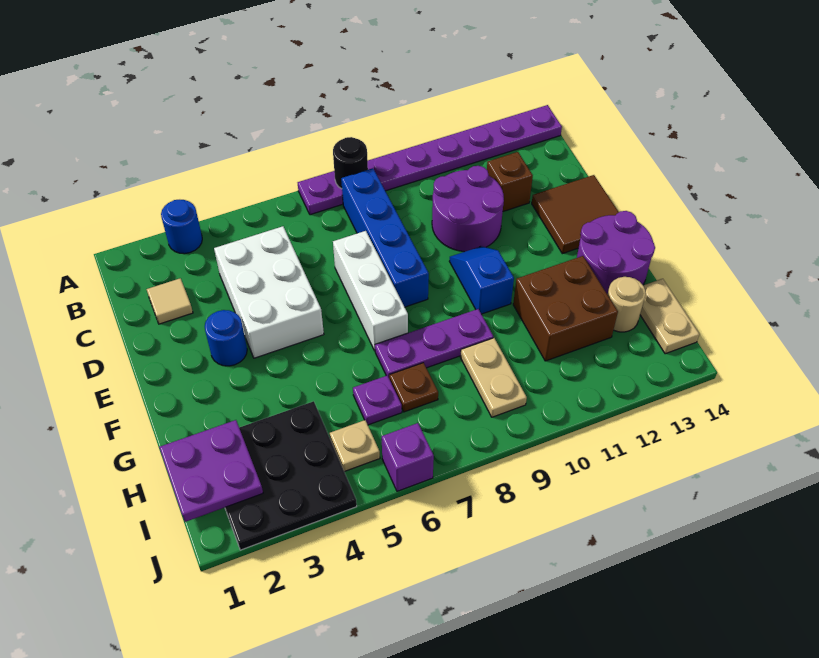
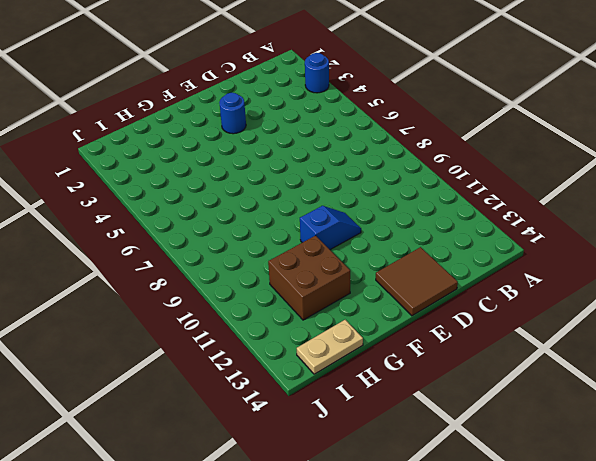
none -> purple 1x8 plate [298,105,562,215]
none -> blue 1x4 brick [341,168,429,307]
none -> tan 1x1 tile [147,278,193,324]

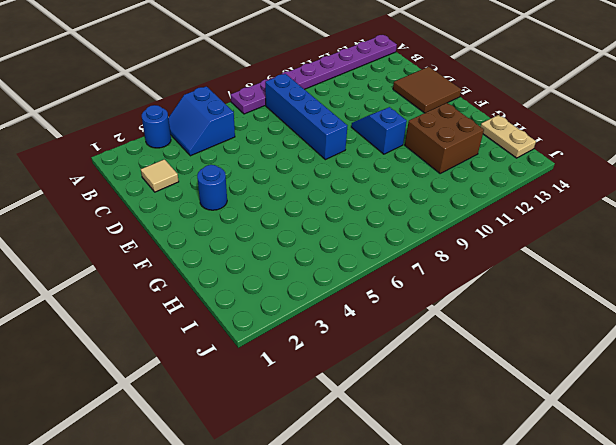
blue 2x2 slope [168,86,235,156] -> none
none -> white 2x3 brick [214,226,324,358]
none -> purple 2x2 round brick [432,166,504,252]
none -> brown 1x1 brick [487,152,533,211]

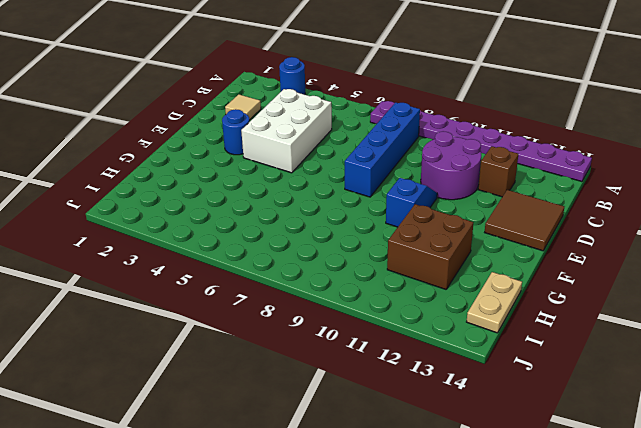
none -> white 1x3 brick [333,231,408,351]
none -> purple 2x2 round brick [577,211,655,294]
none -> purple 1x3 plate [375,309,494,377]

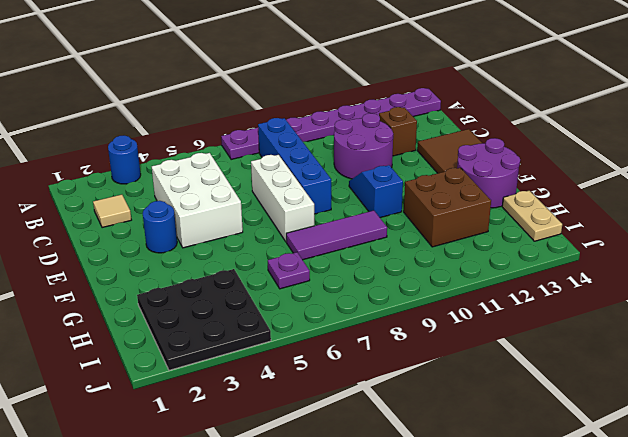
purple 1x3 tile [286,211,387,260] -> purple 1x3 plate [375,309,494,377]
none -> brown 1x1 plate [389,363,438,412]
none -> tan 1x2 plate [460,338,527,417]
none -> tan 1x1 round brick [607,277,646,332]

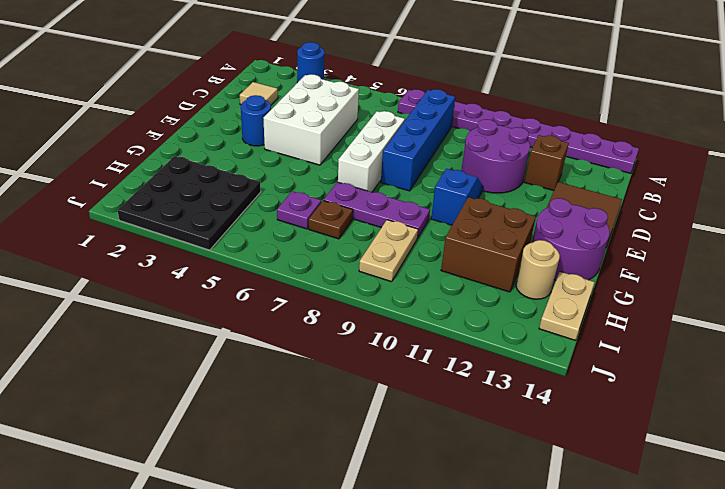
none -> tan 1x1 plate [330,420,380,472]
none -> purple 1x1 brick [381,423,434,491]
none -> black 1x1 round brick [333,137,368,189]

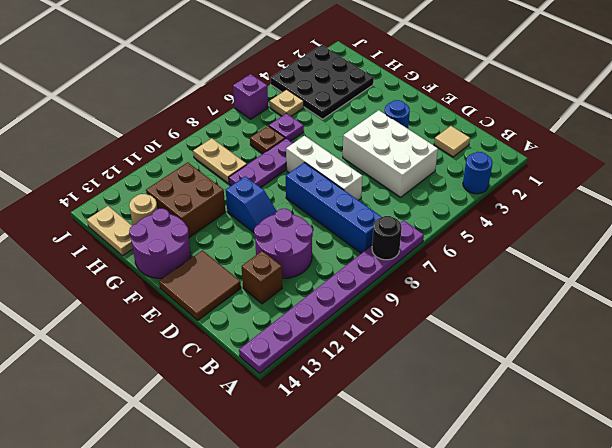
none -> purple 2x2 plate [159,420,263,522]

